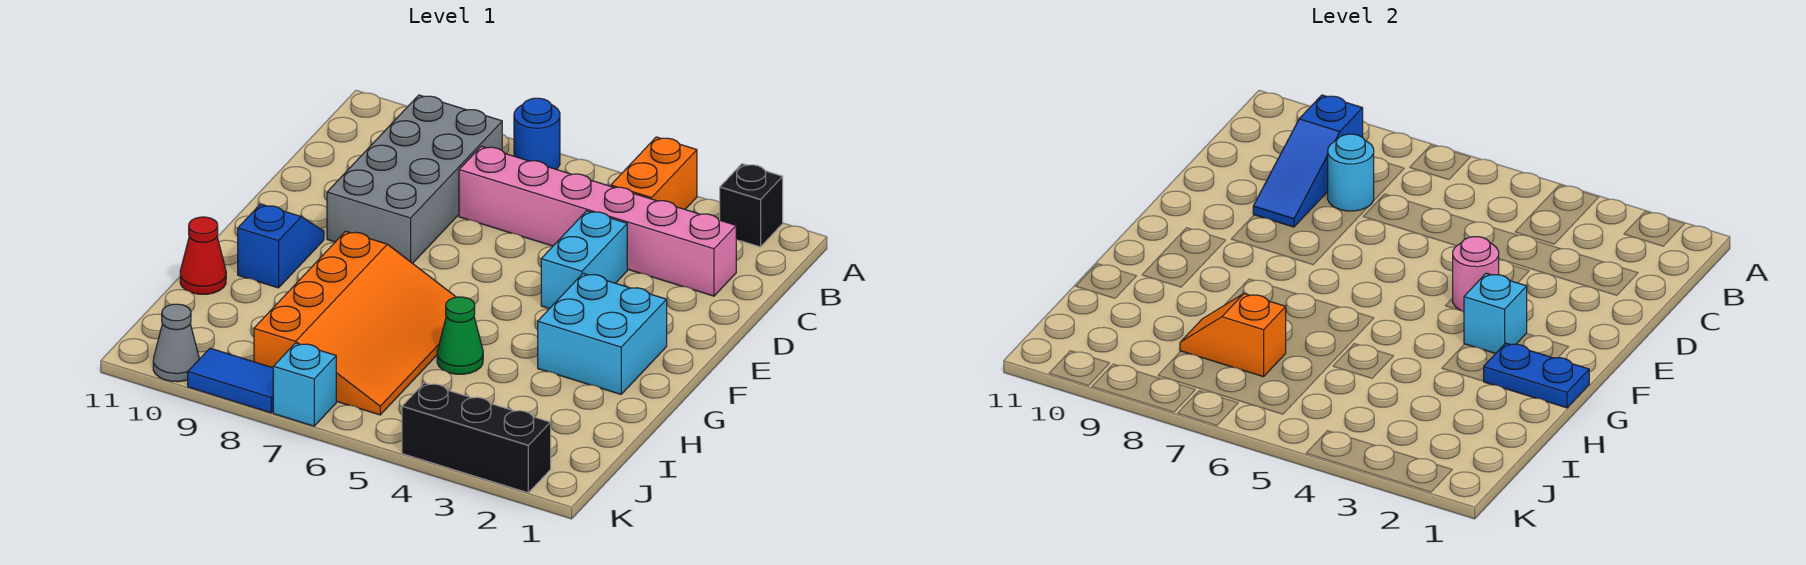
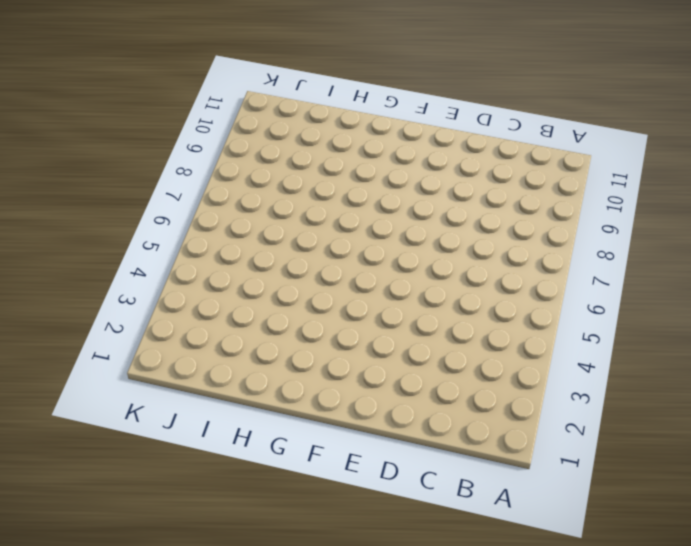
none -> black 1x1 brick [720,164,783,247]
none -> orange 1x2 brick [611,137,697,209]
none -> blue 1x1 round brick [514,98,560,169]

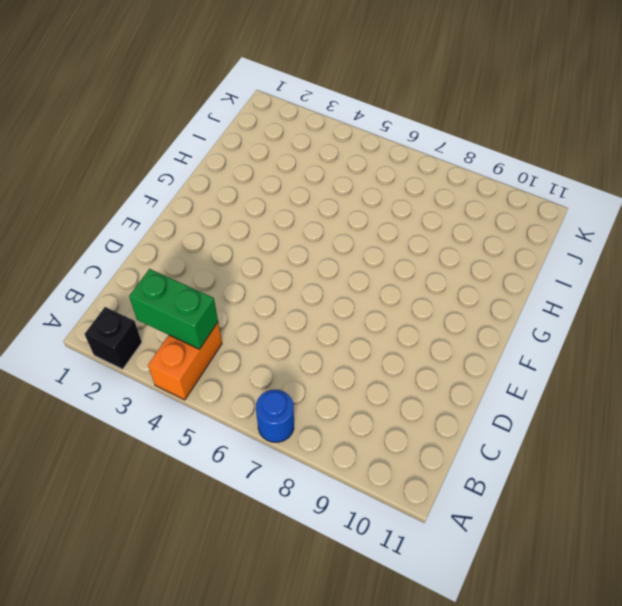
green 1x2 brick [129,269,218,349] -> none
none -> grey 2x4 brick [327,95,502,263]
none -> pink 1x6 brick [459,146,736,296]
none -> cyan 1x2 brick [541,211,627,309]

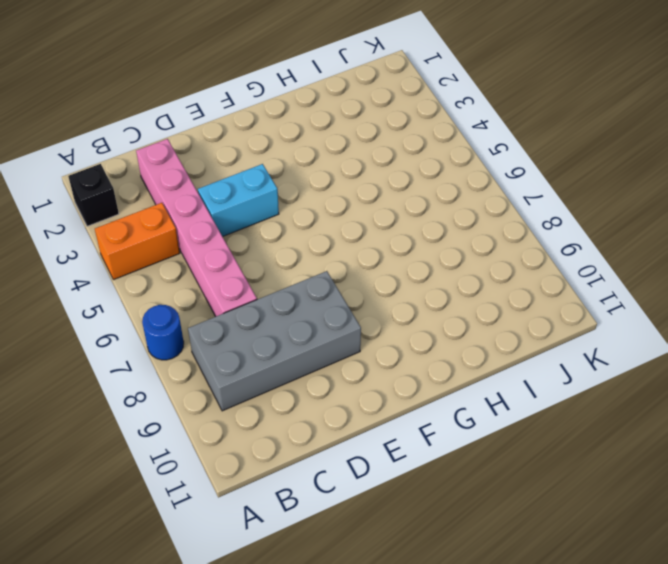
none -> cyan 2x2 brick [538,273,667,394]
none -> blue 1x2 slope [238,204,324,288]
none -> orange 3x4 slope [254,231,456,415]

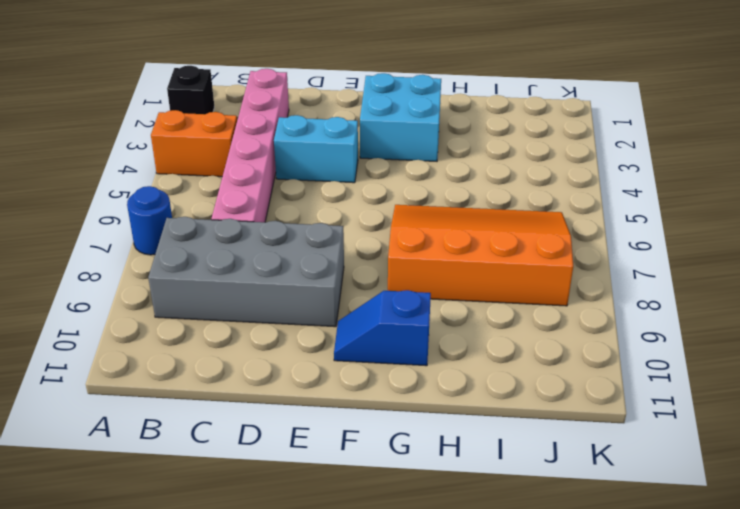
none -> green 1x1 cone [437,297,483,374]
none -> red 1x1 cone [180,217,226,294]
none -> black 1x3 brick [402,383,551,493]

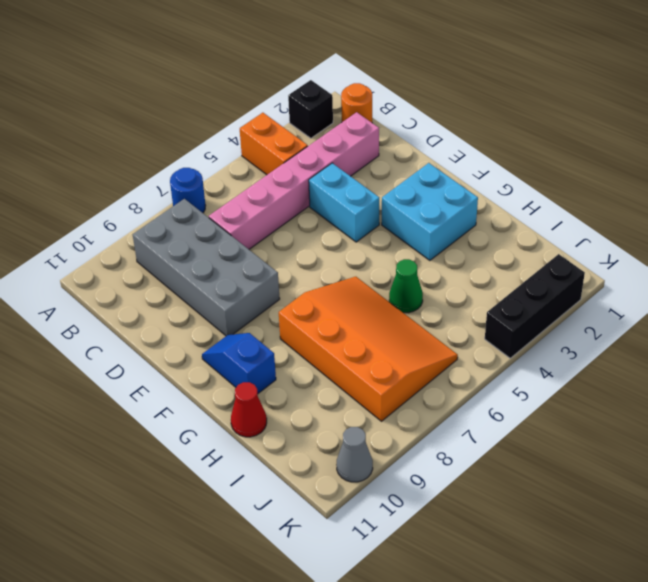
orange 1x1 round brick [341,83,372,122] -> none
none -> cyan 1x1 brick [273,343,336,426]
none -> blue 1x2 tile [188,348,273,413]
none -> blue 1x3 slope [1253,95,1363,227]

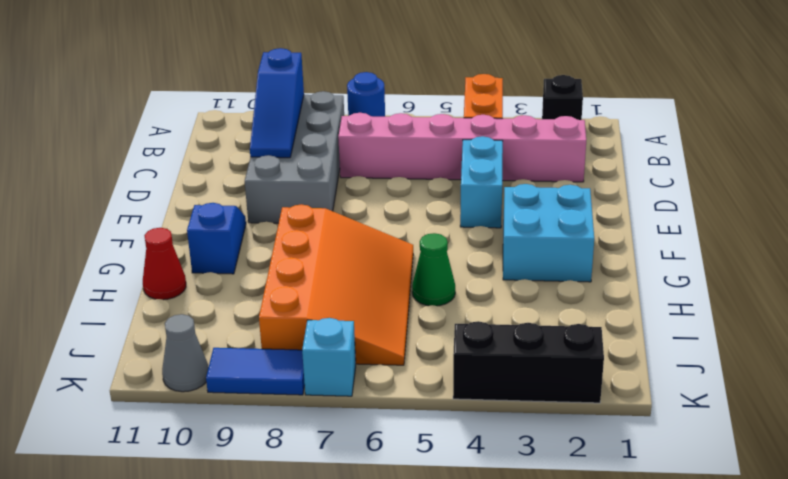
none -> cyan 1x1 round brick [1328,134,1374,211]
none -> pink 1x1 round brick [1453,237,1499,312]
none -> cyan 1x1 brick [1464,273,1527,353]

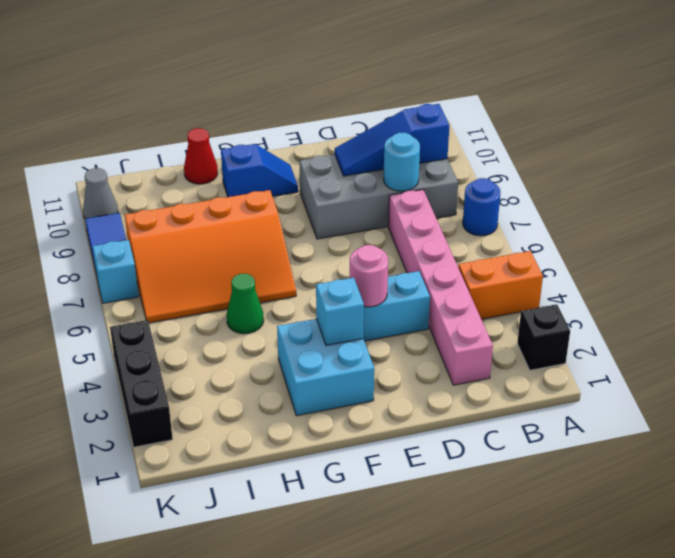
none -> blue 1x2 plate [1484,343,1589,408]
none -> orange 1x2 slope [1180,294,1286,377]

